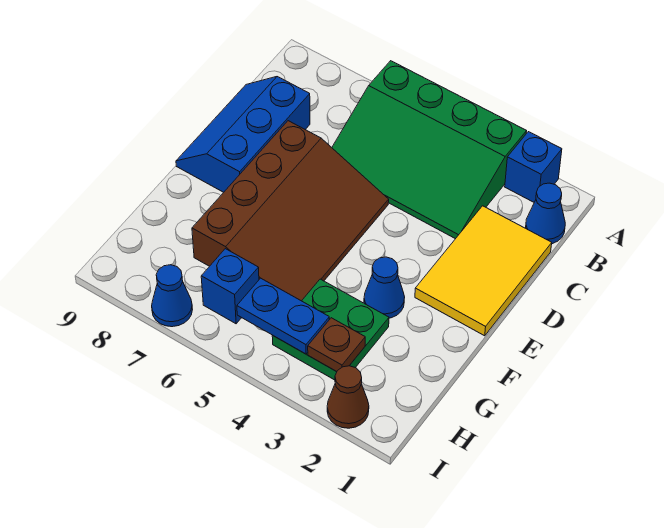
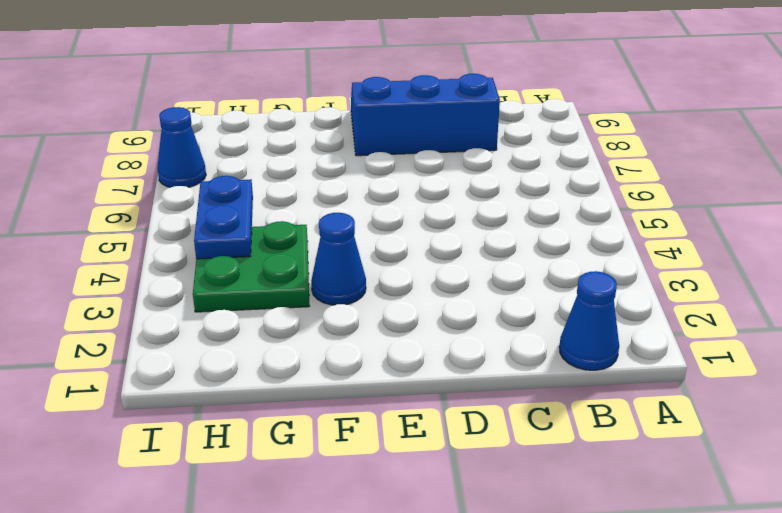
none -> blue 1x1 brick [505,132,562,202]
none -> green 3x4 slope [332,61,527,239]
none -> yellow 2x3 tile [415,206,552,336]

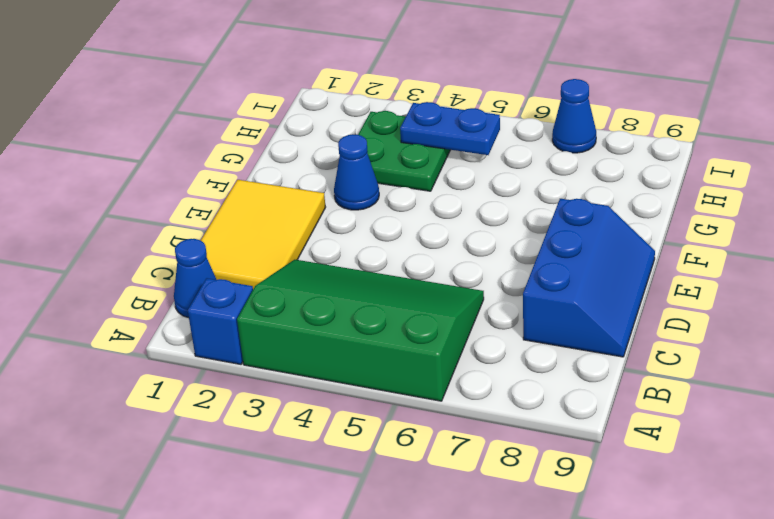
none -> brown 3x4 slope [192,121,389,301]
none -> blue 1x1 brick [201,249,259,324]
none -> brown 1x1 cone [327,366,369,428]

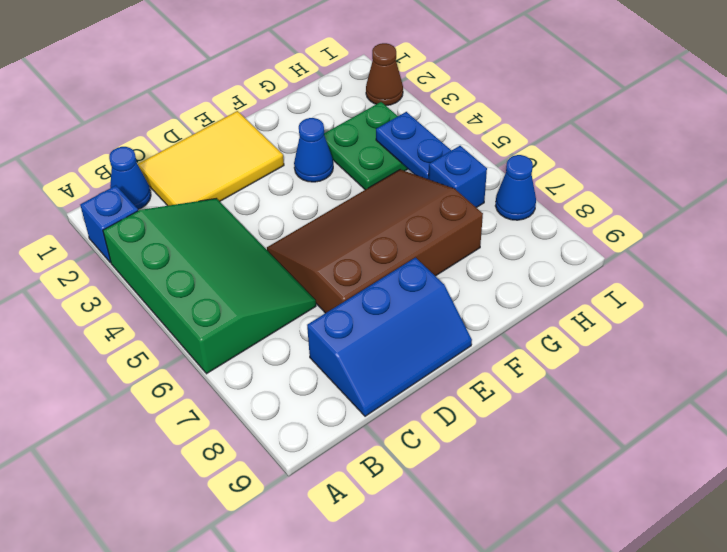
none -> brown 1x1 plate [308,318,365,372]

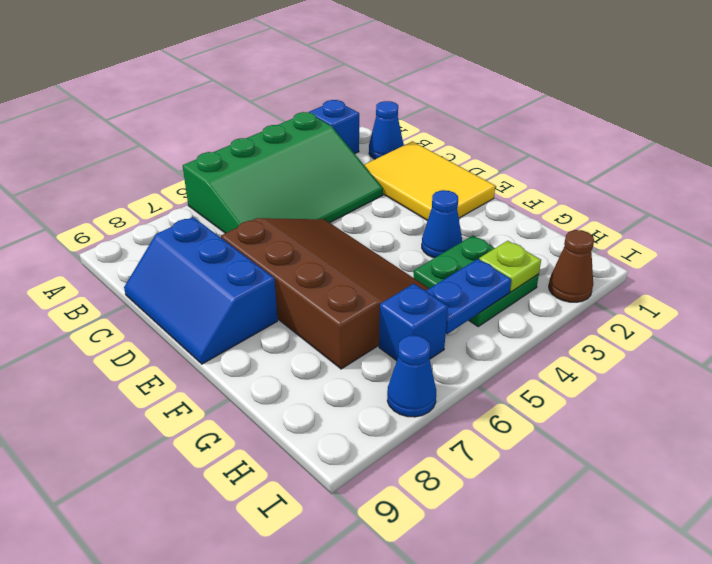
lime 1x1 plate [479,241,541,292] -> brown 1x1 plate [308,318,365,372]

